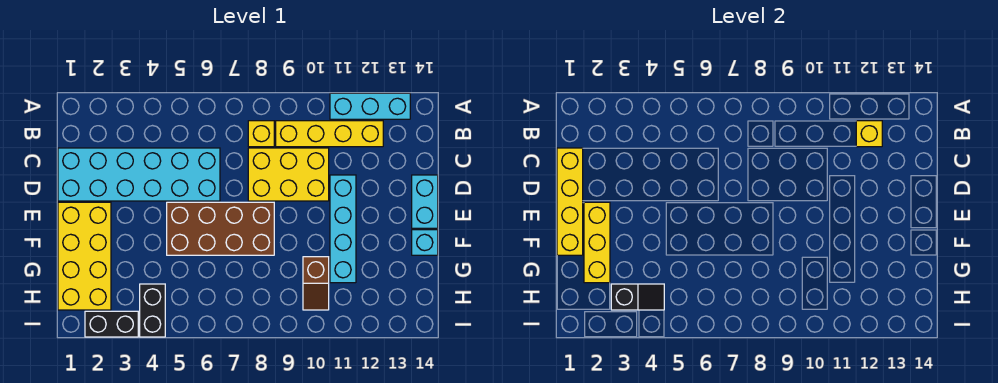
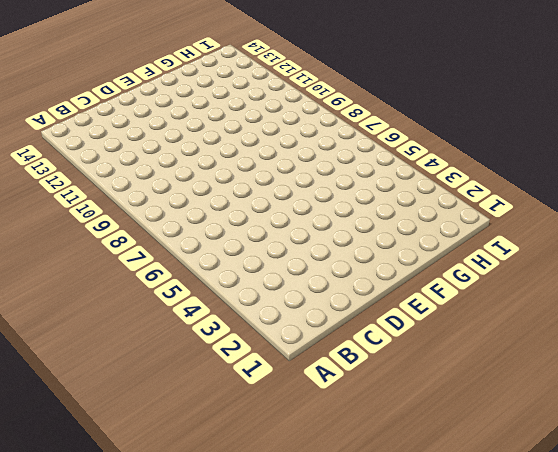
none -> cyan 1x3 brick [330,93,410,119]
none -> yellow 1x1 brick [248,121,274,147]
none -> yellow 1x4 brick [276,121,383,147]

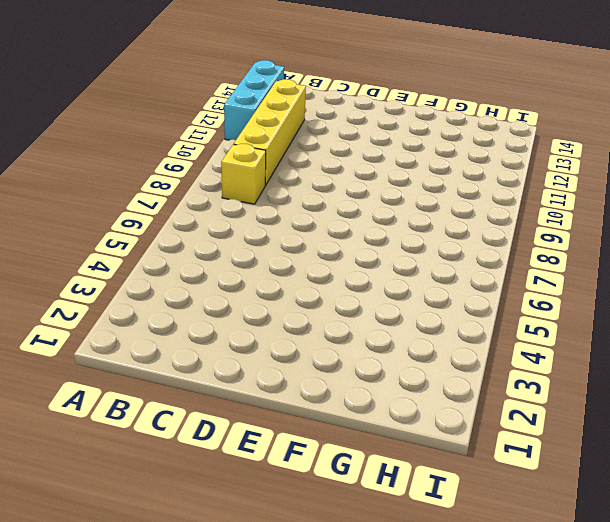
none -> cyan 2x6 brick [58,148,220,201]
none -> yellow 2x3 brick [248,148,329,201]
none -> cyan 1x4 brick [330,175,356,283]

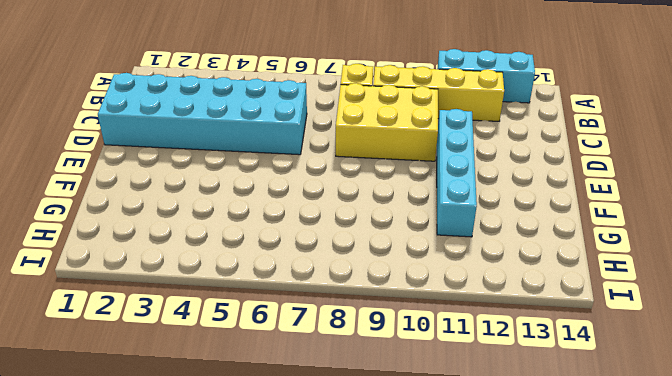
none -> cyan 1x2 brick [412,175,438,228]
none -> yellow 2x4 brick [58,202,111,310]
none -> brown 2x4 brick [167,202,274,255]

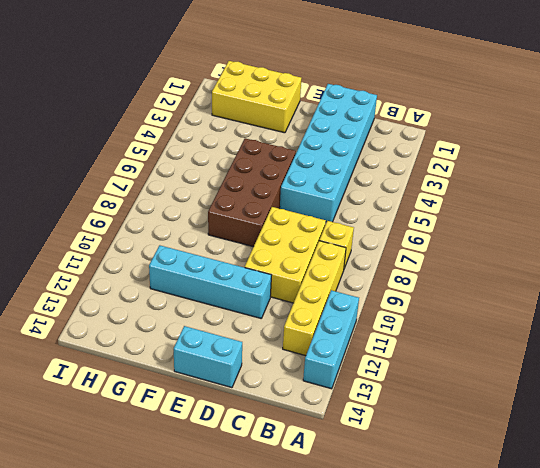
yellow 2x3 brick [212,61,301,133] -> yellow 2x4 brick [58,202,111,310]
none -> cyan 1x1 brick [412,230,438,255]
none -> brown 1x2 slope [303,257,329,310]
none -> black 1x2 brick [140,284,165,337]

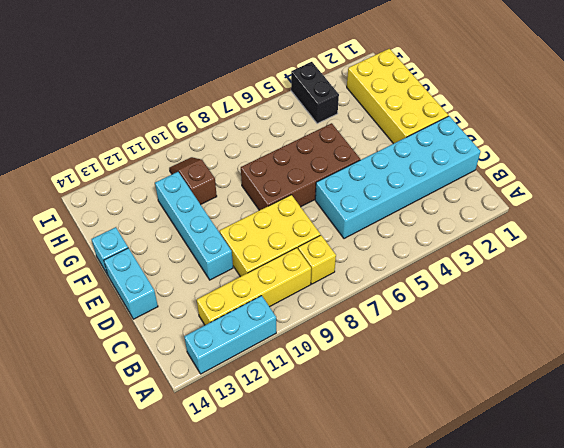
none -> black 1x2 brick [85,311,138,337]
none -> yellow 1x1 brick [856,121,882,147]
none -> yellow 1x4 brick [557,148,583,255]

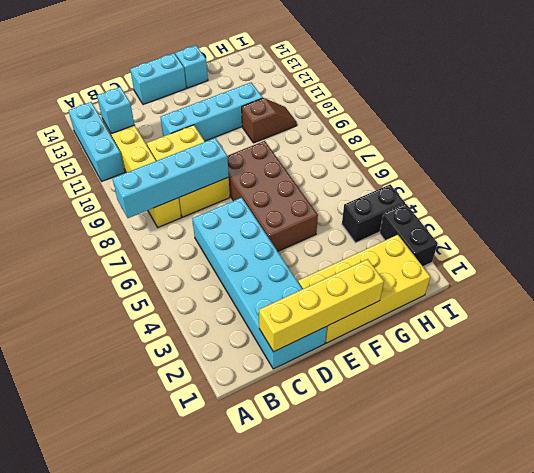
cyan 1x4 brick [112,138,229,218] -> none
cyan 1x1 brick [97,87,134,134] -> yellow 1x1 brick [856,121,882,147]
none -> yellow 1x3 brick [584,202,610,283]
none -> black 1x2 slope [611,284,664,310]

